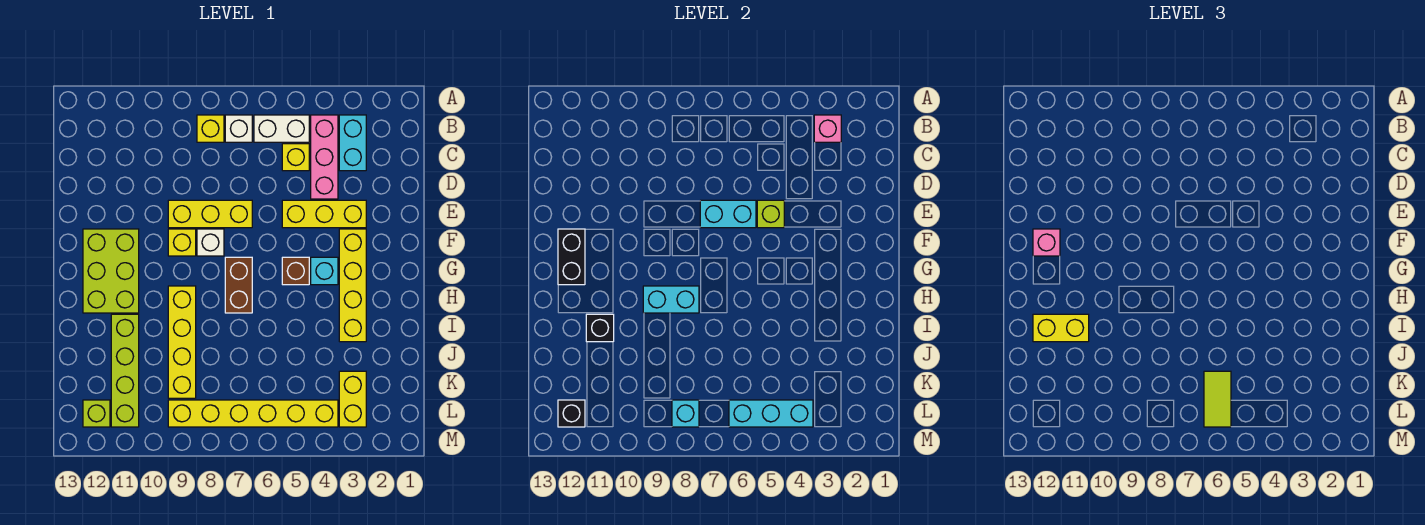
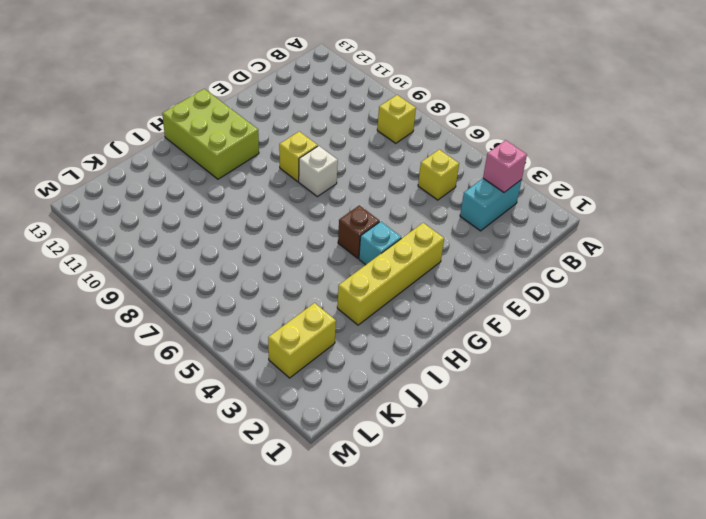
lime 2x3 brick [162,89,259,179] -> lime 2x3 brick turned to [83,229,139,313]
none -> pink 1x3 brick [311,115,338,199]
none -> white 1x2 brick [254,115,309,142]
none -> white 1x1 brick [225,115,252,142]
none -> yellow 1x3 brick [282,200,366,228]

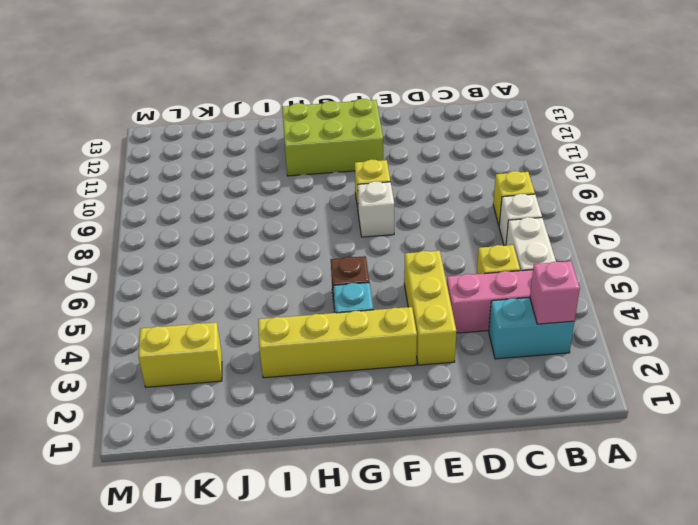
none -> yellow 1x3 brick [168,200,252,228]
none -> brown 1x2 brick [225,257,252,313]
none -> yellow 1x4 brick [168,286,196,398]
none -> lime 1x4 brick [111,314,139,427]

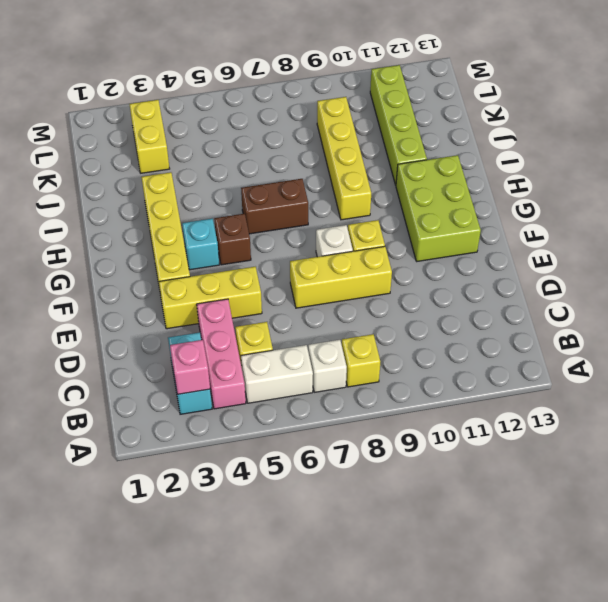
brown 1x2 brick [241,179,308,234] -> brown 1x2 brick turned to [225,257,252,313]
none -> yellow 1x6 brick [168,400,338,427]
none -> lime 1x1 brick [83,400,110,427]
none -> lime 1x1 brick [757,200,784,228]
none -> cyan 1x2 brick [700,200,756,228]

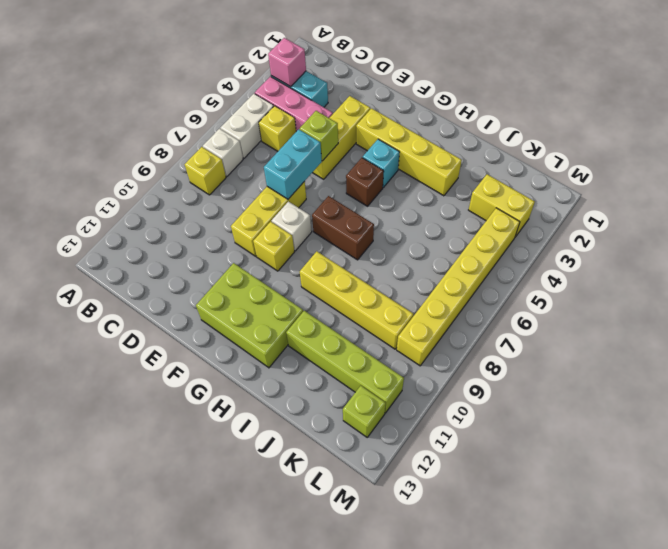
none -> black 1x2 brick [558,229,585,285]
none -> cyan 1x2 brick [643,286,699,313]
none -> black 1x1 brick [586,314,614,342]
none -> cyan 1x3 brick [729,400,813,427]

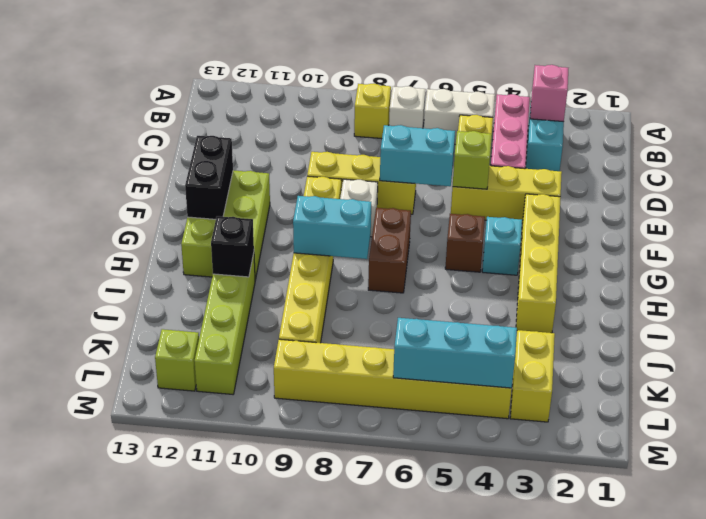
none -> cyan 1x1 brick [672,400,699,427]
none -> black 1x1 brick [558,400,585,427]
none -> pink 1x1 brick [1033,229,1060,256]
none -> yellow 1x2 brick [1033,314,1089,342]

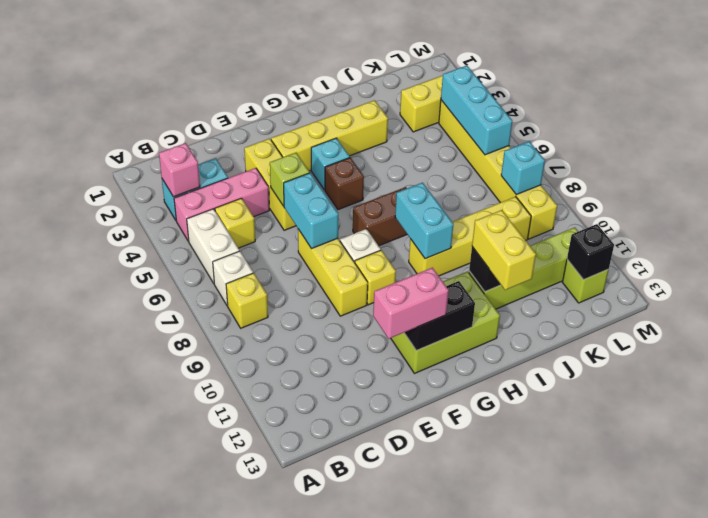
pink 1x2 brick [373,268,449,339] -> pink 1x1 brick [1033,229,1060,256]
none -> lime 1x2 tile [1204,371,1231,427]

